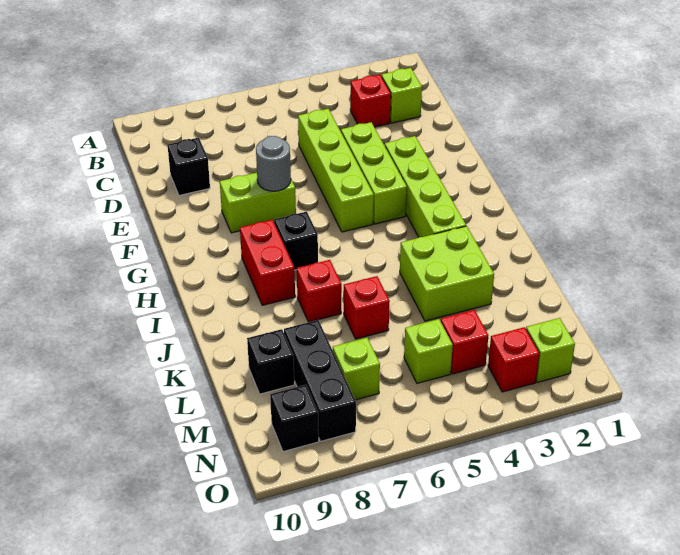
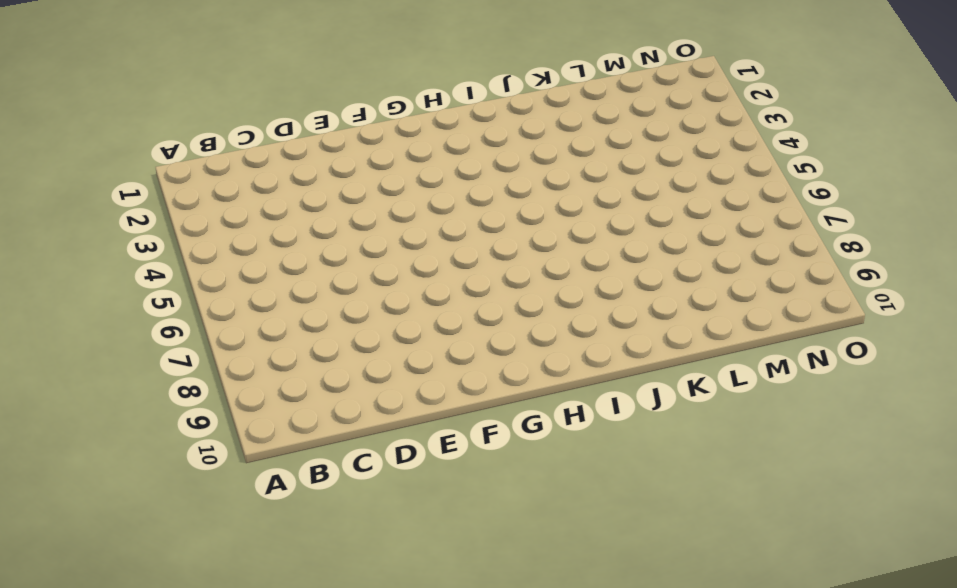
none -> lime 1x1 brick [382,68,422,123]
none -> red 1x1 brick [350,75,391,127]
none -> lime 1x4 brick [298,109,374,232]

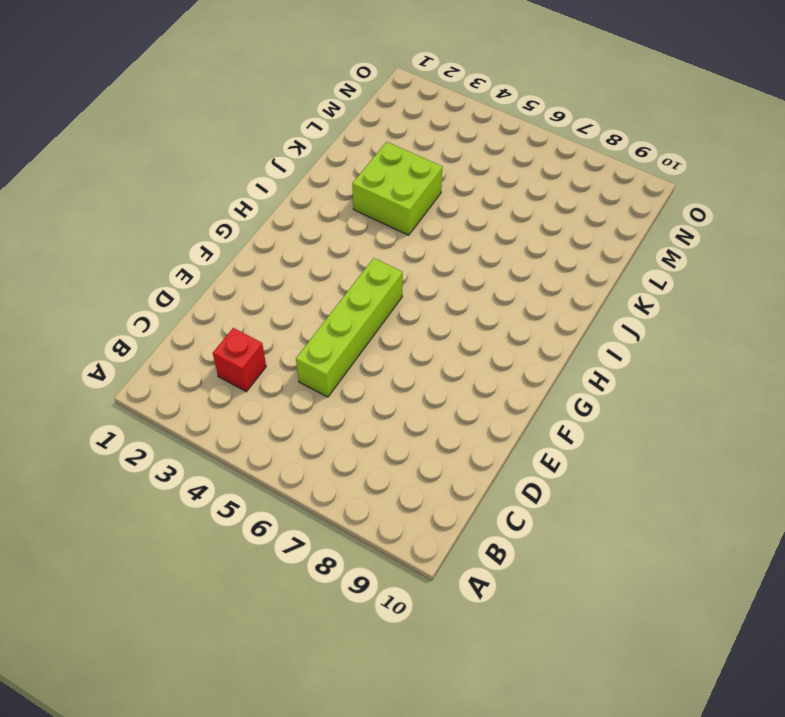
none -> lime 1x1 brick [382,68,422,123]
none -> black 1x1 brick [168,138,210,195]
none -> lime 1x3 brick [341,122,407,224]

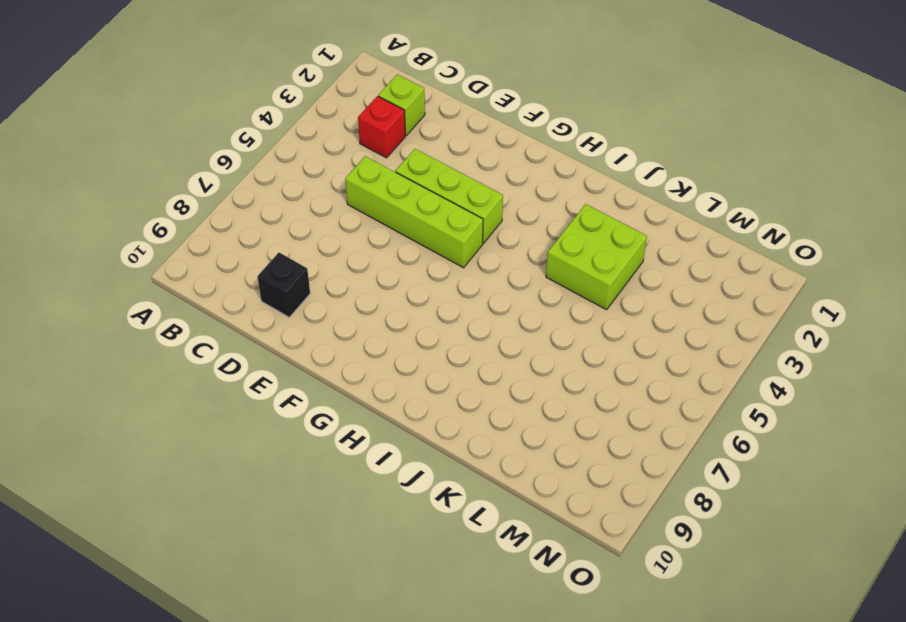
none -> lime 1x4 brick [385,136,466,237]
none -> lime 1x2 brick [220,173,296,233]
none -> black 1x1 brick [274,212,318,270]

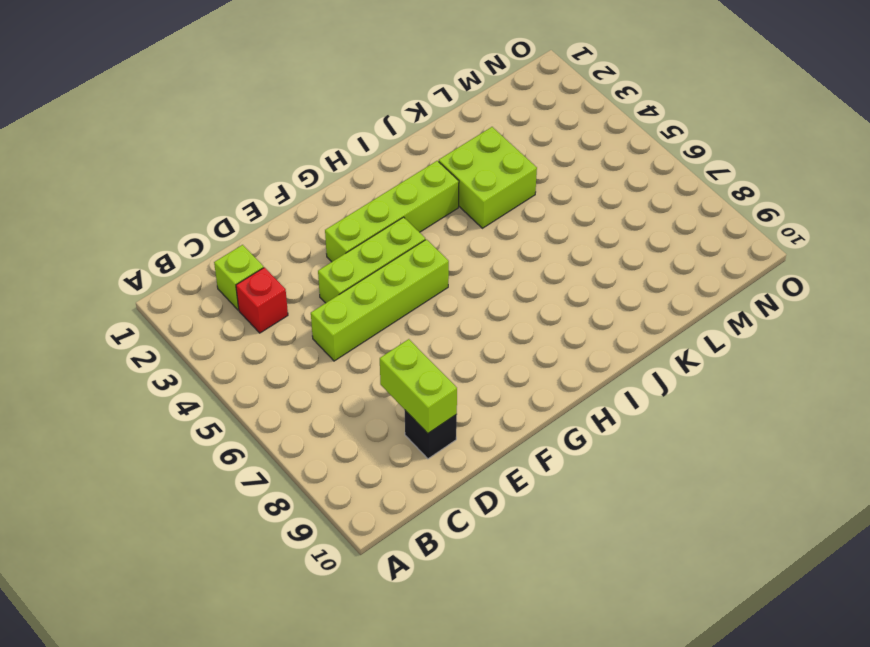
lime 1x2 brick [380,339,457,433] -> lime 1x2 brick moved to [220,173,296,233]
none -> black 1x1 brick [274,212,318,270]
none -> red 1x2 brick [240,220,295,305]
none -> red 1x1 brick [297,260,342,322]

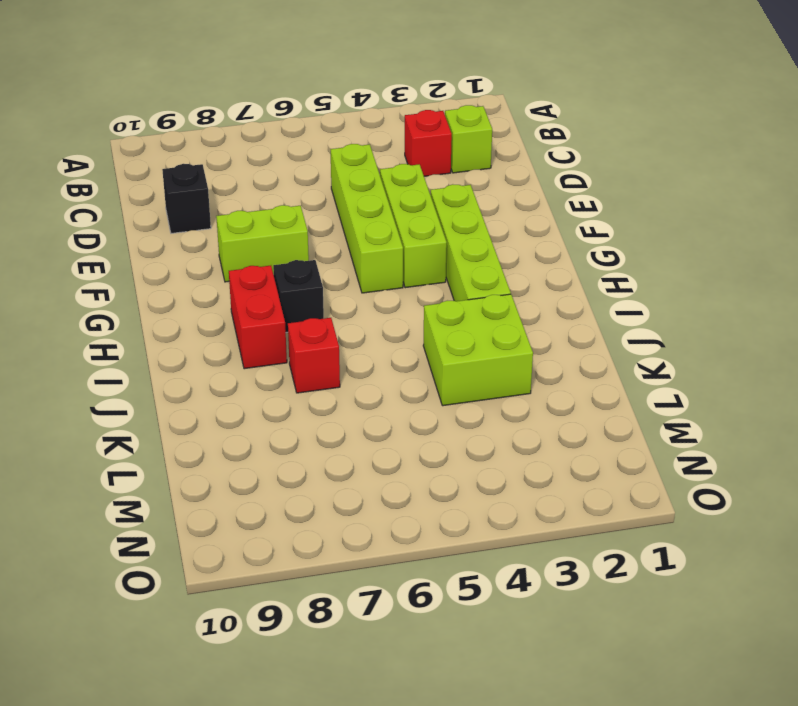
none -> red 1x1 brick [344,276,390,339]
none -> black 1x3 brick [284,320,356,441]
none -> black 1x1 brick [247,329,294,394]

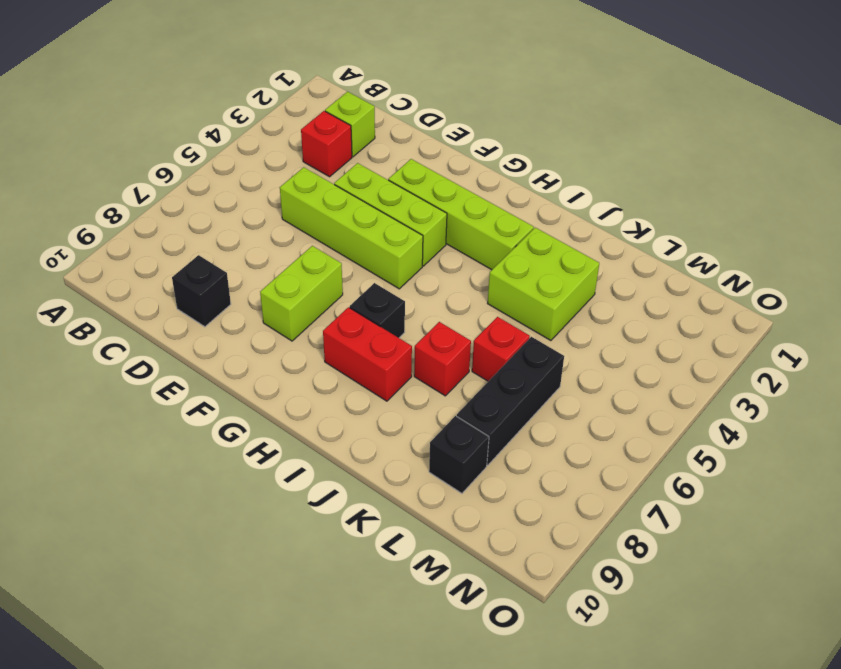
black 1x3 brick [457,337,564,465] -> black 1x3 brick turned to [284,320,356,441]
none -> red 1x1 brick [441,310,488,374]
none -> lime 1x1 brick [404,319,453,383]
none -> lime 1x1 brick [333,338,380,400]

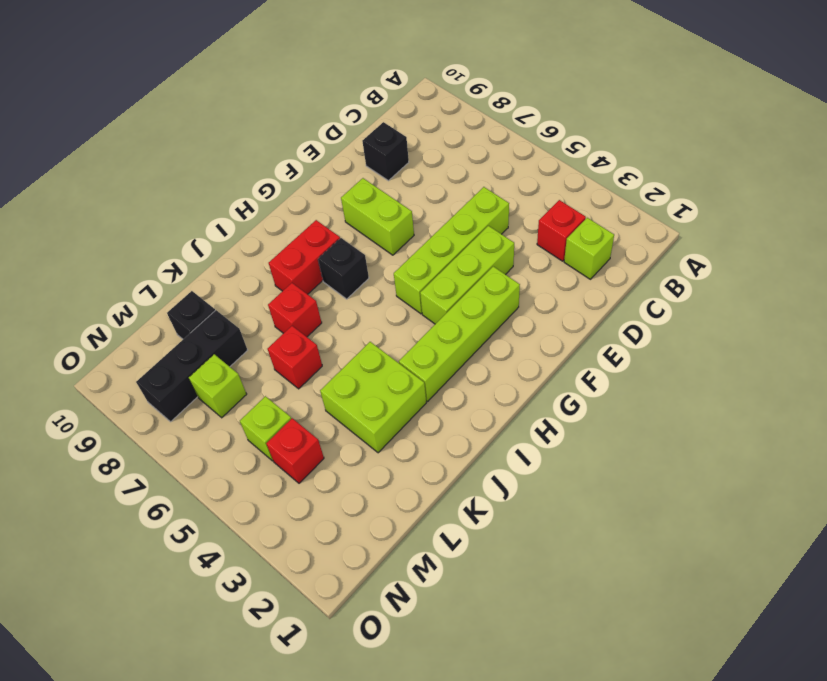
none -> lime 1x1 brick [526,318,575,382]
none -> red 1x1 brick [488,327,539,392]
none -> black 1x1 brick [270,385,319,452]

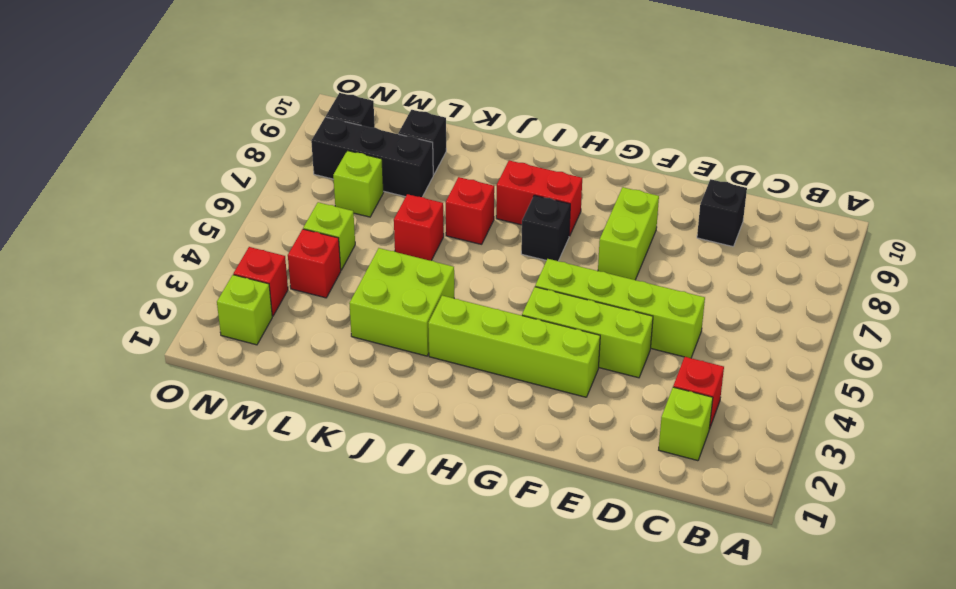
none -> grey 1x1 round brick [256,136,291,191]

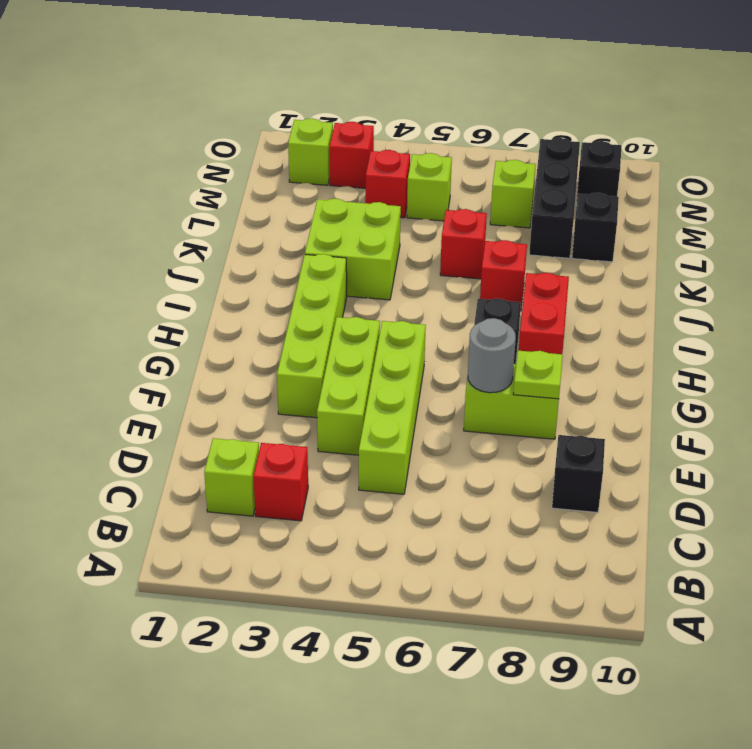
lime 1x1 plate [513,351,563,399] -> none

